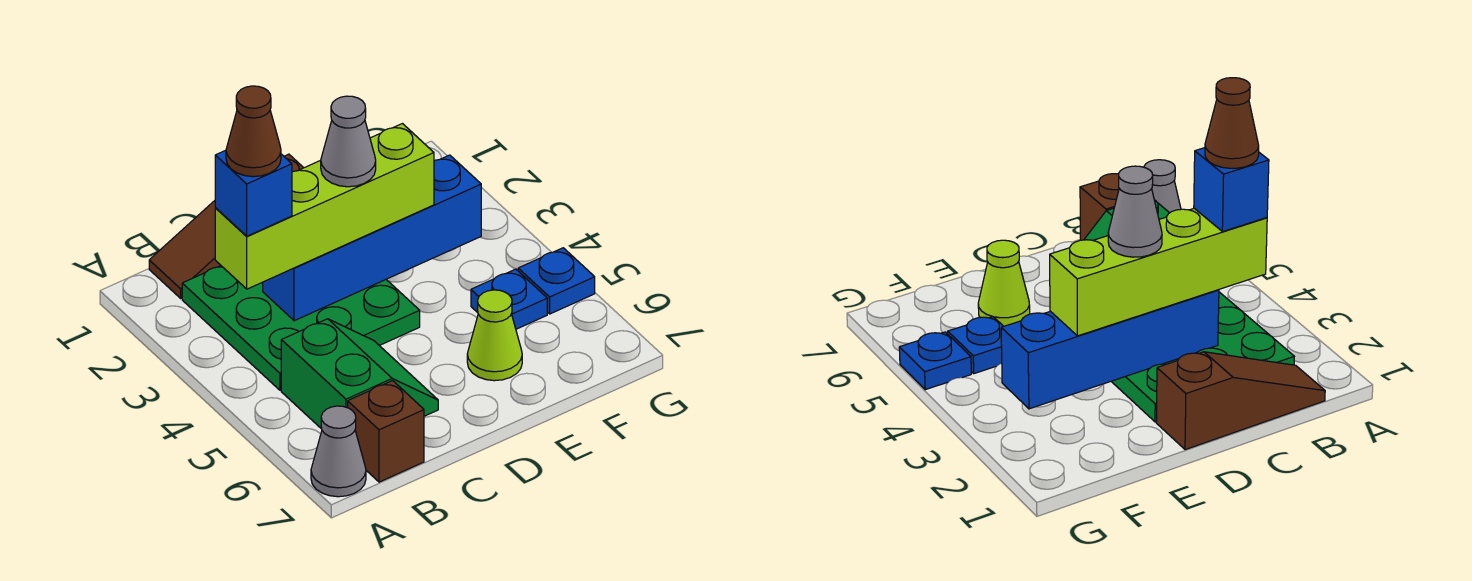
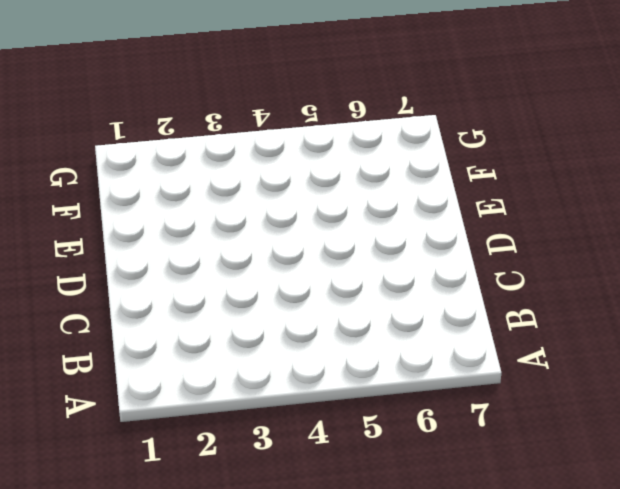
none -> grey 1x1 cone [311,406,366,497]
none -> brown 1x3 slope [149,154,303,298]
none -> green 3x3 plate [182,266,420,390]

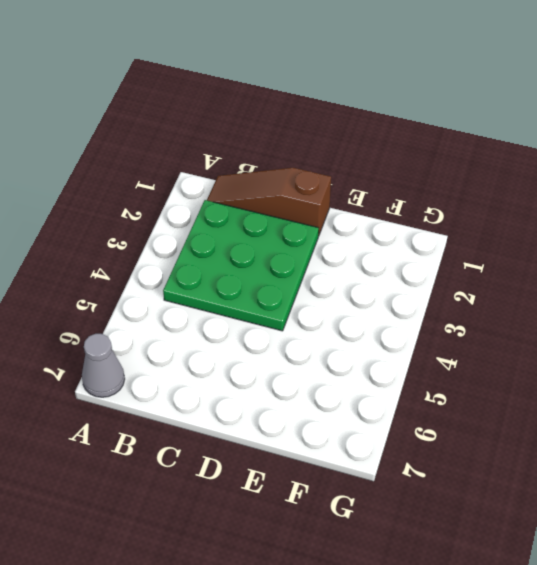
none -> green 2x2 slope [281,319,438,429]
none -> brown 1x1 brick [348,381,424,482]
none -> lime 1x1 cone [467,290,522,381]

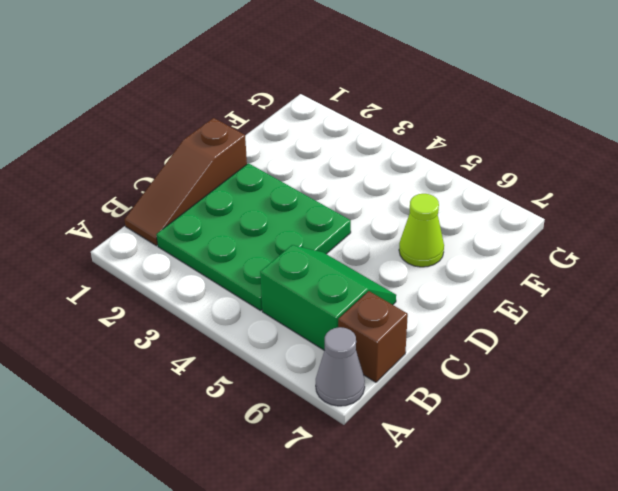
none -> blue 1x1 plate [471,269,547,329]
none -> blue 1x1 plate [518,248,595,314]
none -> blue 1x4 brick [263,155,481,321]

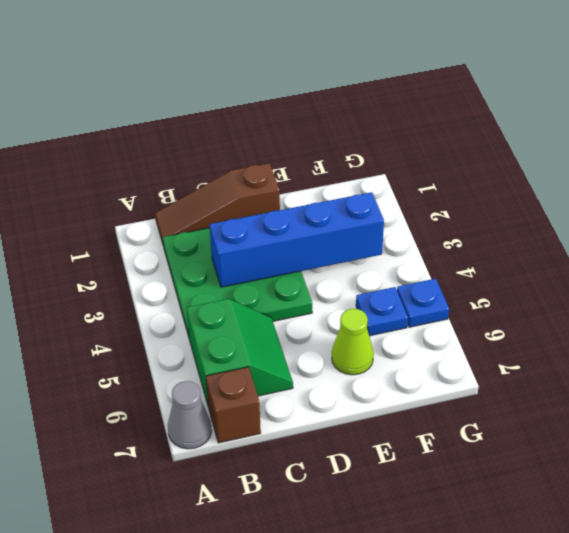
none -> lime 1x4 brick [215,124,434,289]
none -> blue 1x1 brick [215,150,292,236]
none -> grey 1x1 cone [321,96,376,187]

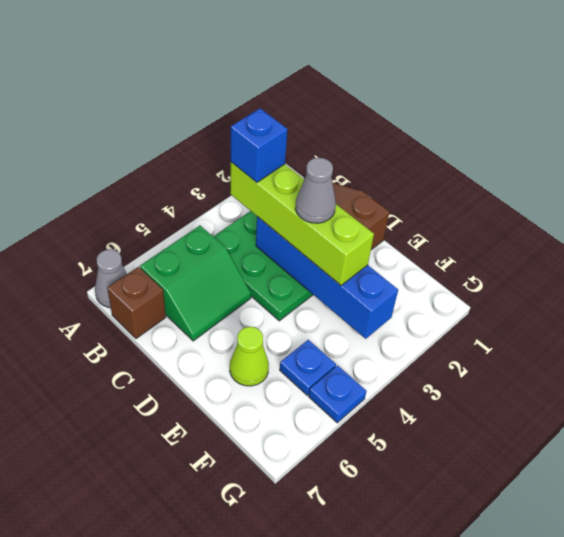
none -> brown 1x1 cone [226,86,281,177]

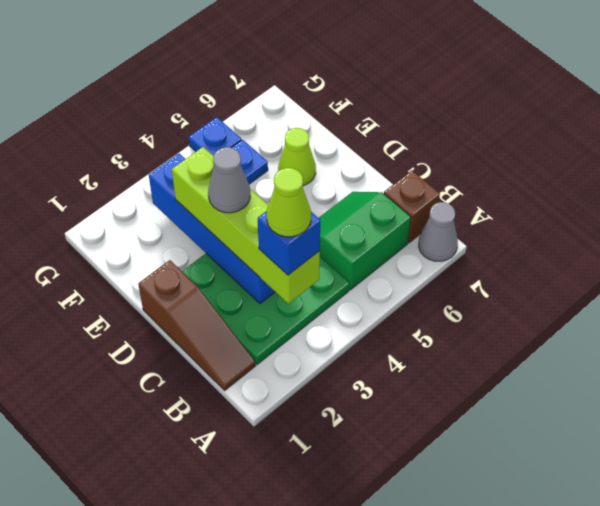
lime 1x1 cone [267,168,311,237] -> brown 1x1 cone [226,86,281,177]

